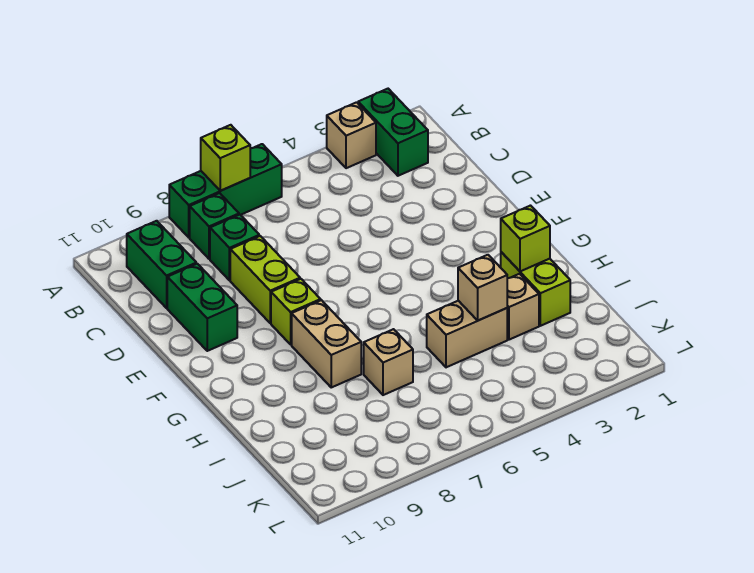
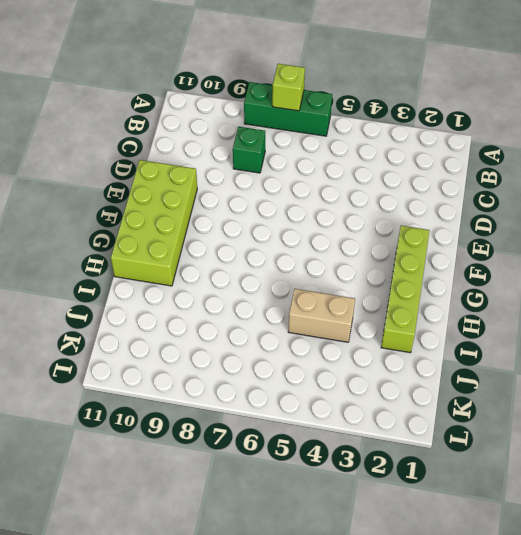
lime 2x4 brick [111,160,197,286] -> green 1x2 brick [167,264,237,351]
lime 1x4 brick [381,226,430,353] -> lime 1x2 brick [501,252,570,326]
none -> green 1x2 brick [358,89,428,176]
none -> tan 1x1 brick [327,102,376,168]
none -> green 1x1 brick [190,193,239,259]

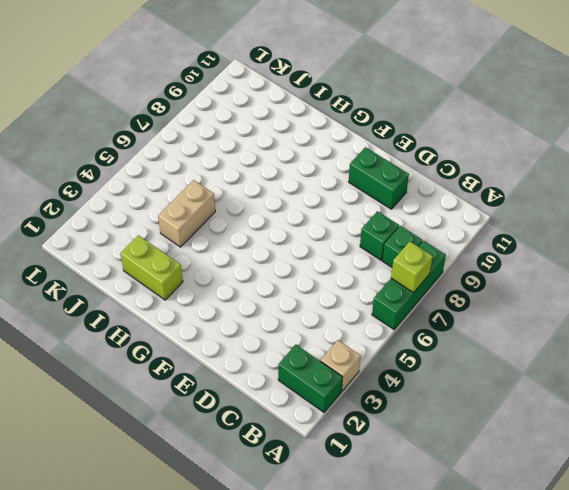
none -> green 1x2 brick [127,221,196,308]
none -> lime 1x2 brick [230,236,300,323]
none -> lime 1x1 brick [271,279,321,344]

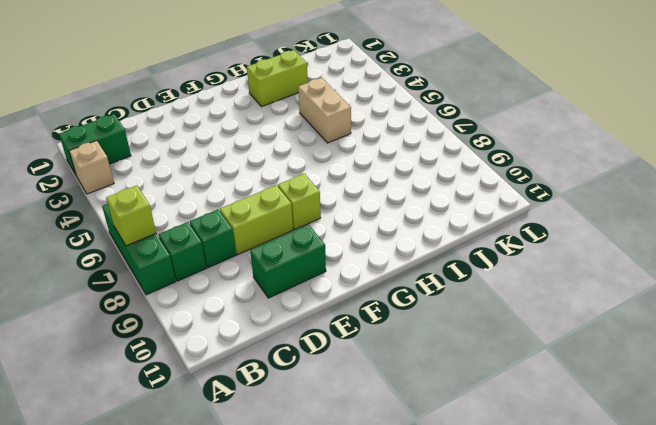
none -> green 1x2 brick [127,221,196,308]
none -> tan 1x2 brick [292,300,361,387]
none -> tan 1x1 brick [507,274,539,340]

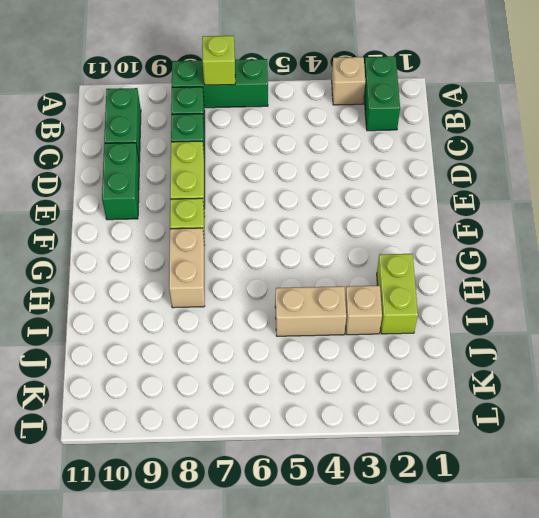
none -> tan 1x1 brick [364,329,413,395]
none -> lime 1x1 brick [501,206,550,271]
none -> tan 1x1 brick [458,255,507,320]

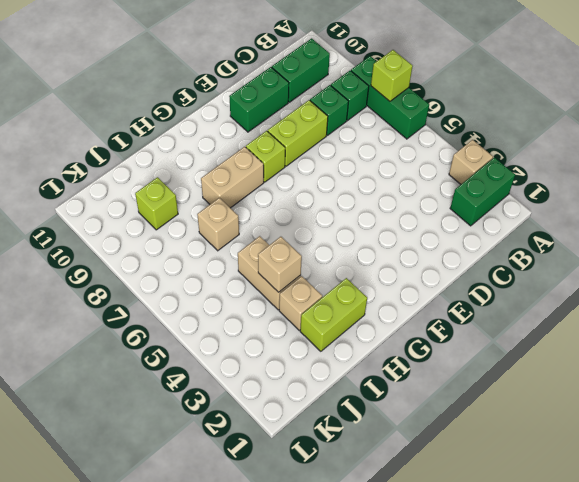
lime 1x1 brick [135,177,178,230] -> lime 1x1 brick moved to [501,206,550,271]

